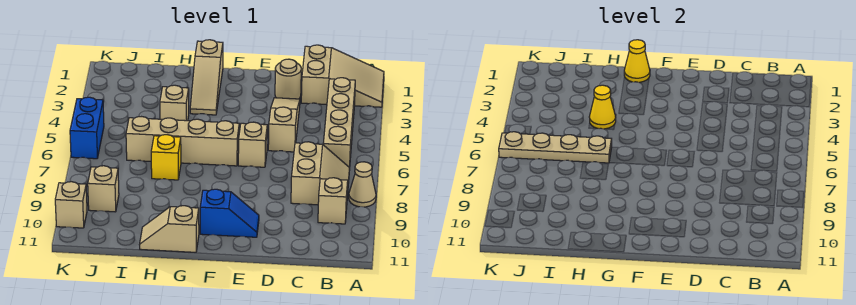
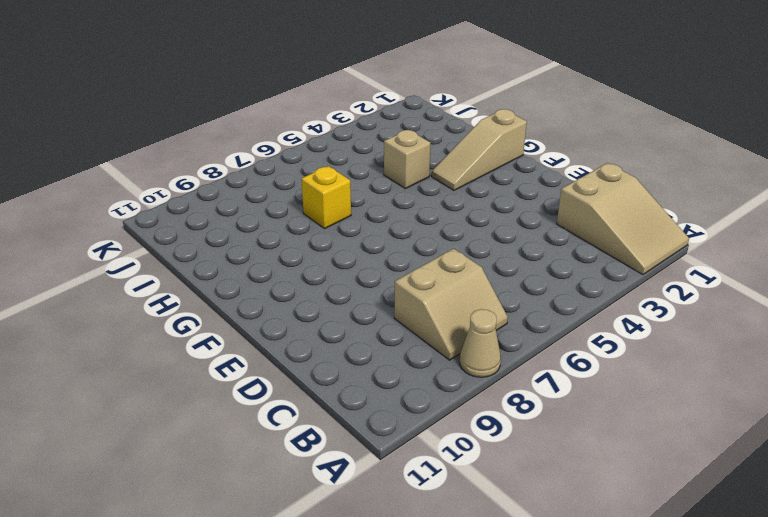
none -> tan 1x4 brick [323,78,355,168]
none -> tan 1x1 brick [318,178,348,224]
none -> tan 1x1 round brick [275,59,301,99]

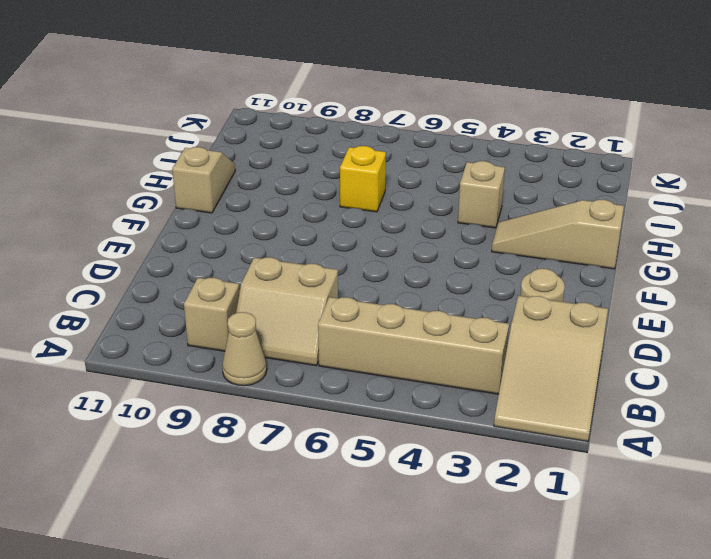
none -> tan 1x3 slope [268,98,300,152]
none -> tan 1x1 brick [238,122,267,167]
none -> blue 1x2 slope [200,189,259,237]

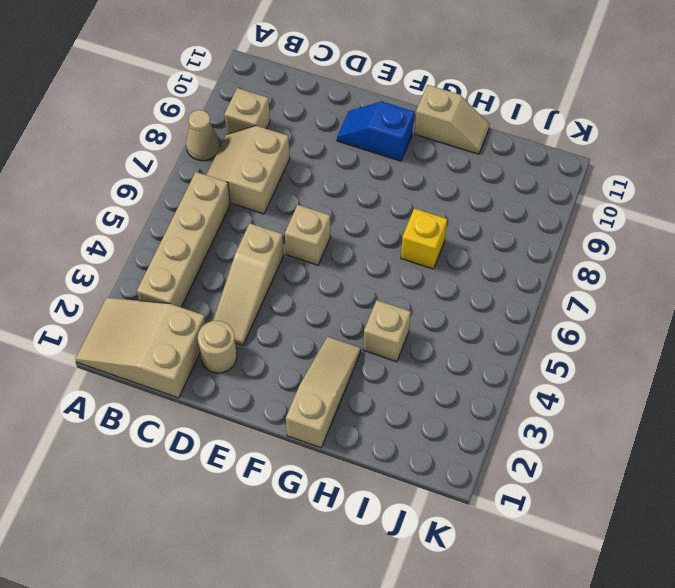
none -> tan 1x4 brick [126,117,239,166]
none -> tan 1x1 brick [88,166,119,212]
none -> blue 1x2 brick [70,97,104,159]

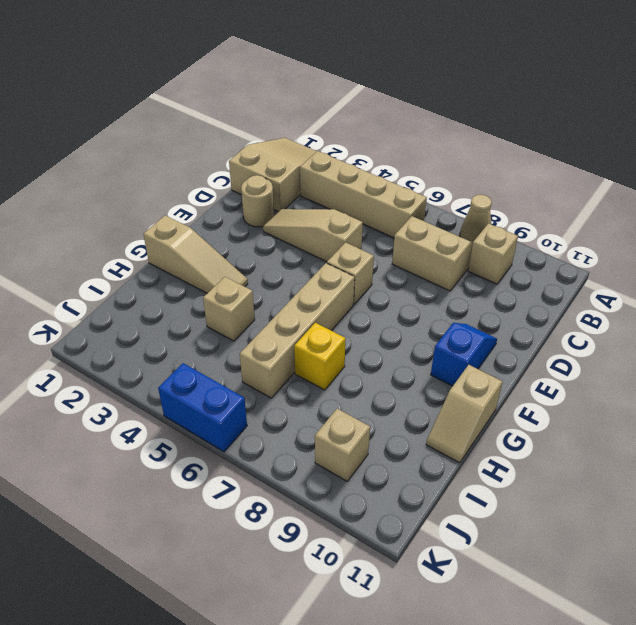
none -> tan 1x1 brick [55,182,87,228]
none -> yellow 1x1 cone [624,40,650,82]
none -> yellow 1x1 cone [589,85,616,129]

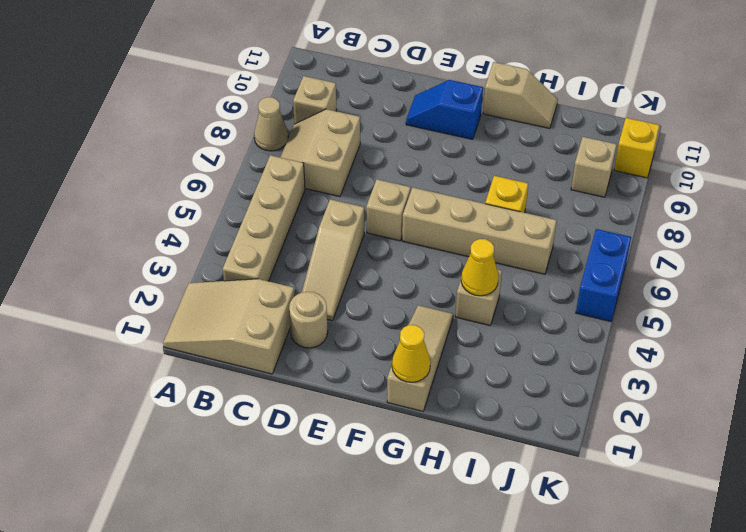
yellow 1x1 brick [614,118,660,178] -> tan 1x1 brick [55,182,87,228]
none -> tan 1x4 plate [499,132,612,163]

